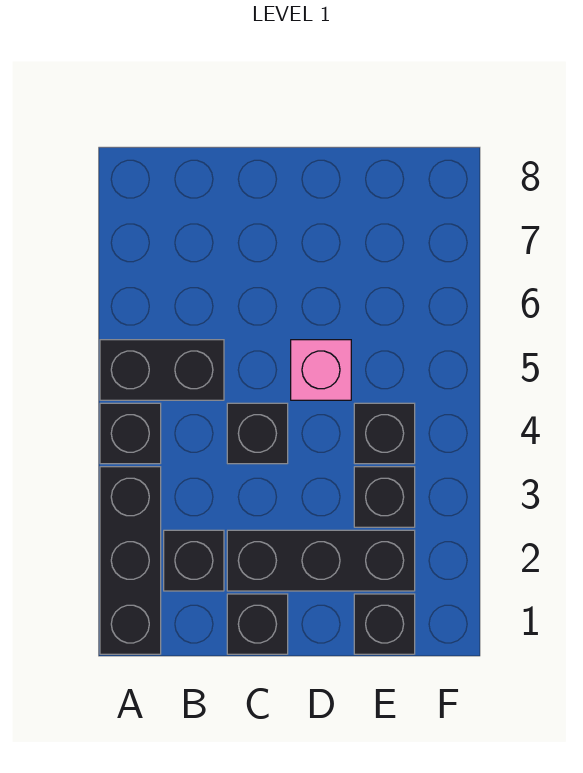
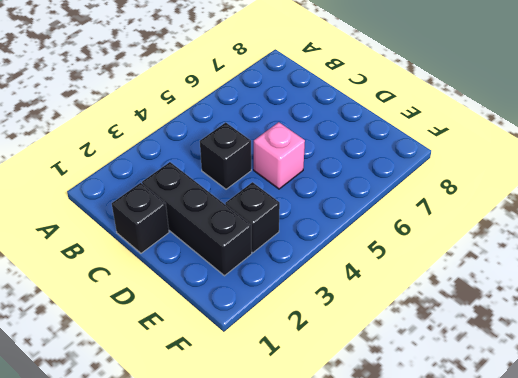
none -> black 1x3 brick [100,467,161,654]
none -> black 1x1 brick [100,403,161,464]

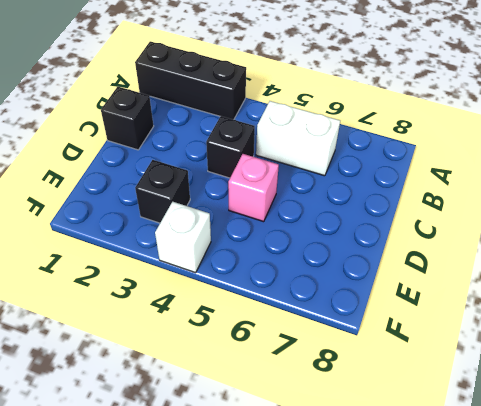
white 1x2 brick [256,101,340,176] -> black 1x2 brick [100,340,224,400]
white 1x1 brick [155,202,211,273] -> none
none -> black 1x1 brick [100,403,161,464]
none -> black 1x1 brick [164,530,224,591]

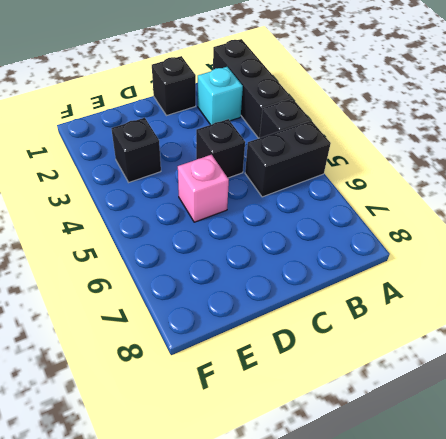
cyan 1x1 brick [198,67,243,125] -> black 1x1 brick [164,530,224,591]
none -> black 1x3 brick [227,530,415,591]
none -> black 1x1 brick [354,594,415,654]

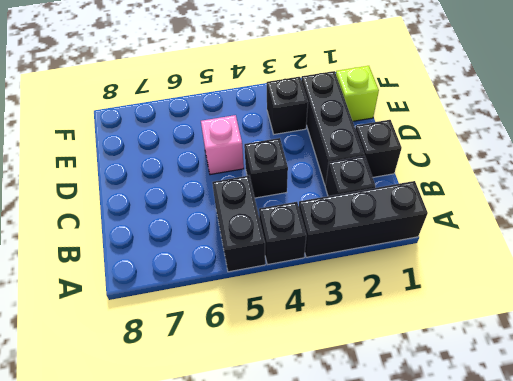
lime 1x1 brick [336,66,379,121] -> black 1x1 brick [354,594,415,654]
none -> black 1x1 brick [354,403,415,464]

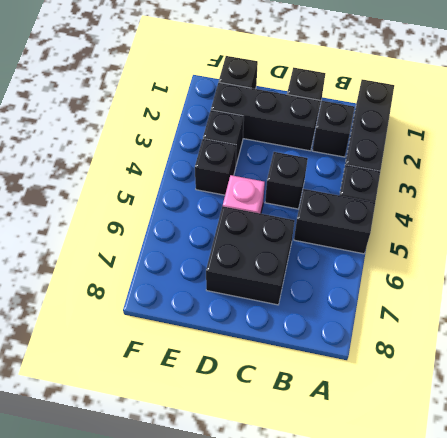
black 2x2 brick [206,206,295,305] -> none

